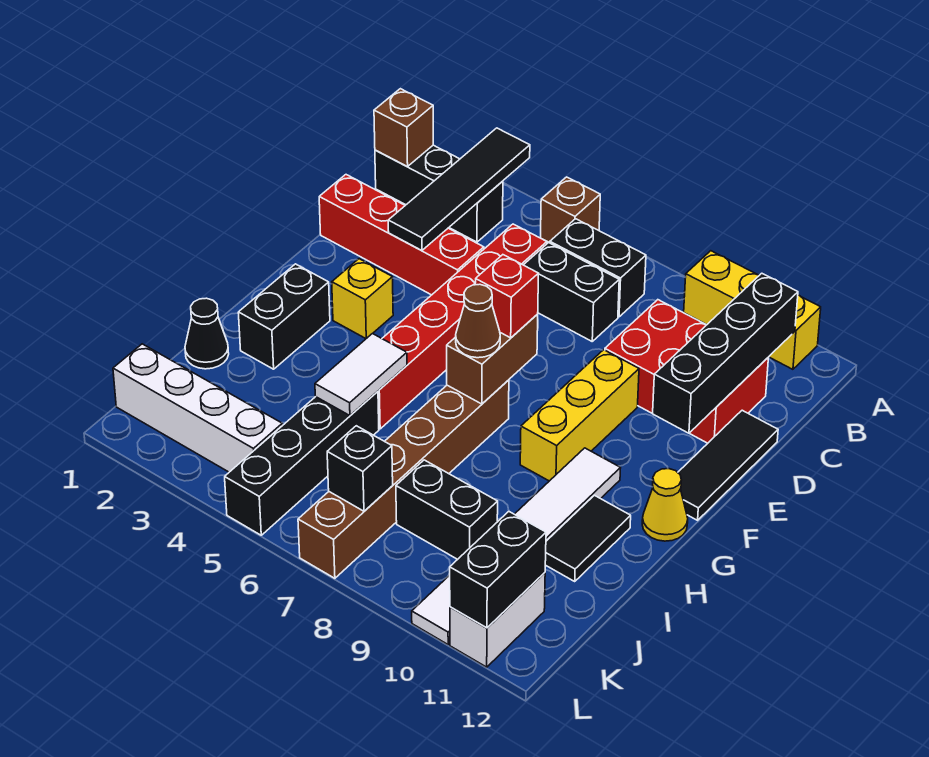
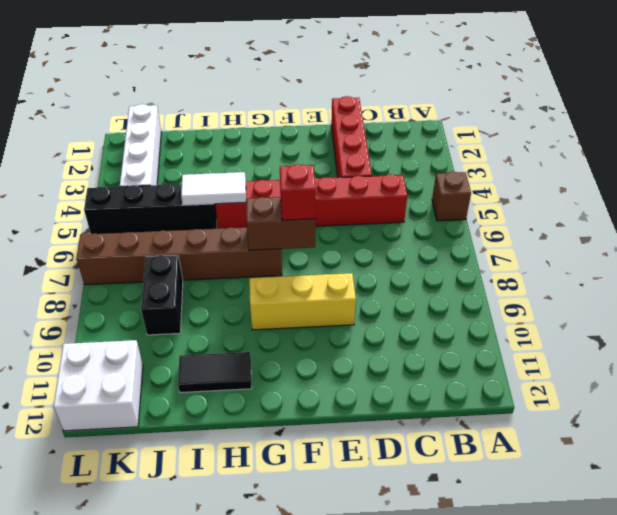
white 2x2 brick [53,340,143,431] -> white 1x2 brick [450,573,545,667]
none -> yellow 1x3 brick [684,251,821,369]
none -> black 1x3 brick [375,145,503,242]
none -> black 1x2 brick [550,219,646,317]
none -> black 1x2 brick [524,243,619,341]

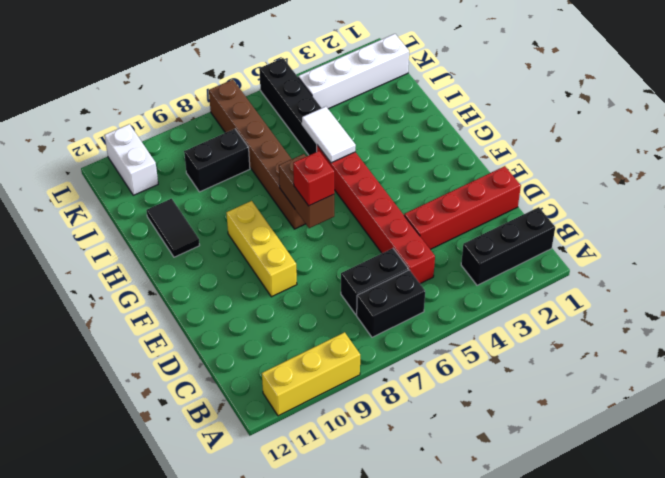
none -> brown 1x1 brick [541,177,600,243]
none -> red 2x3 brick [605,300,769,443]
none -> black 1x3 tile [678,410,778,520]
none -> yellow 1x1 brick [332,259,393,339]

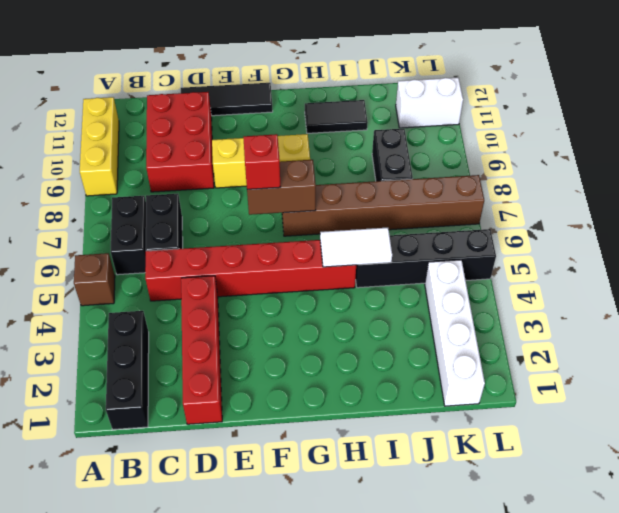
none -> yellow 1x1 brick [332,259,393,339]
none -> black 1x2 brick [238,264,330,369]
none -> white 1x6 tile [412,448,620,644]
none -> yellow 1x1 cone [642,469,688,541]

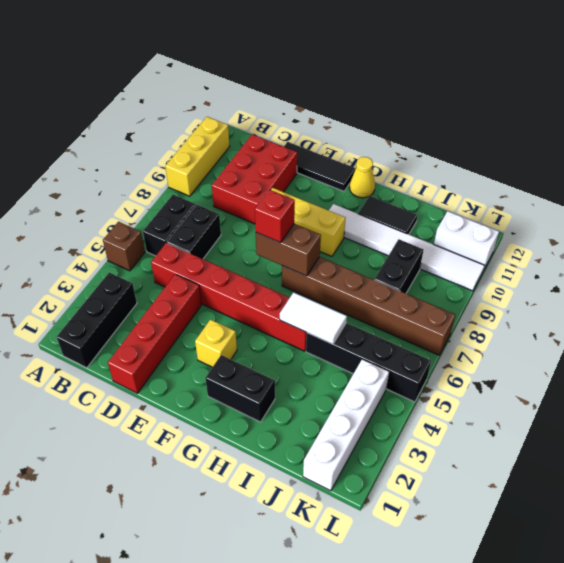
none -> black 1x1 cone [185,298,229,369]
none -> black 1x4 tile [388,128,530,251]
none -> brown 1x1 brick [374,89,433,167]
none -> black 1x4 brick [653,273,798,433]

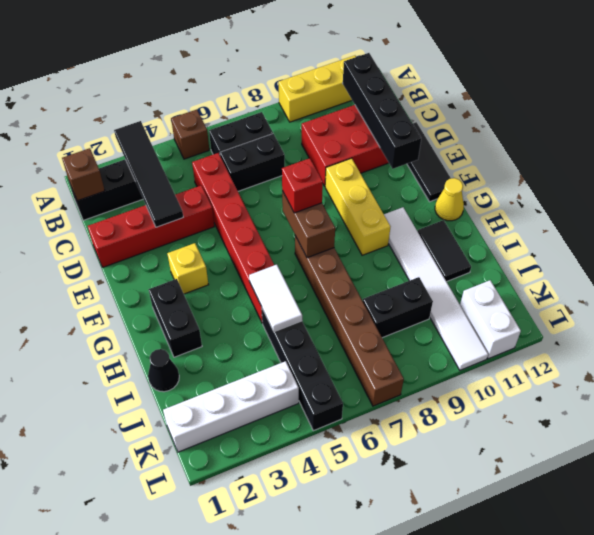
none -> black 1x1 brick [327,426,393,511]
none -> black 1x2 brick [450,512,546,628]
none -> brown 1x1 cone [456,284,500,358]

